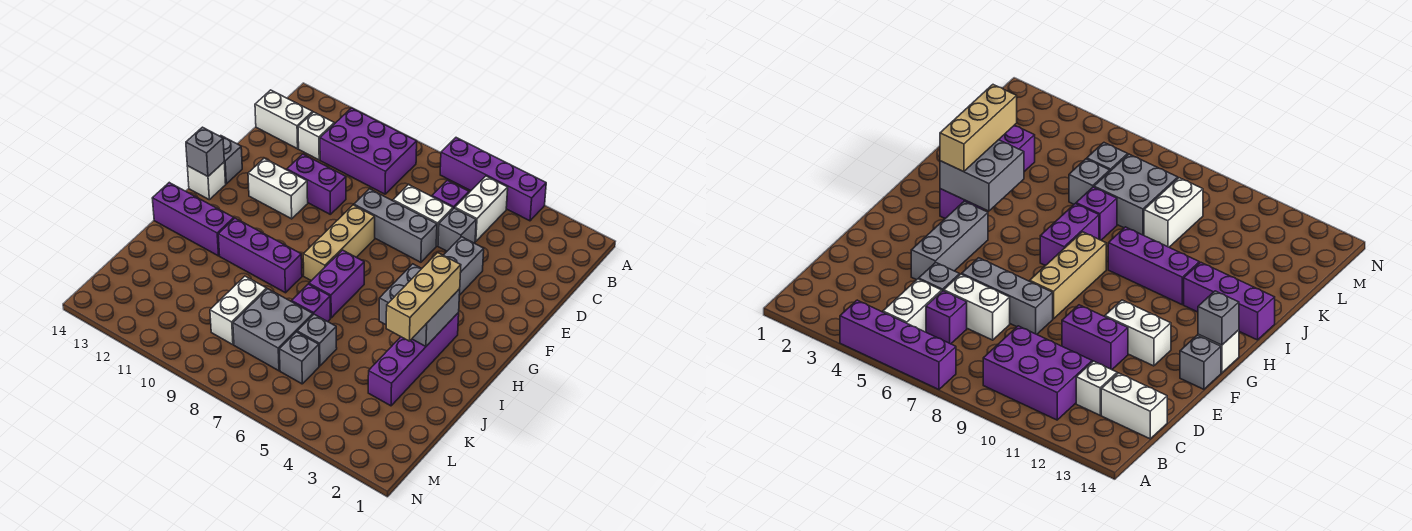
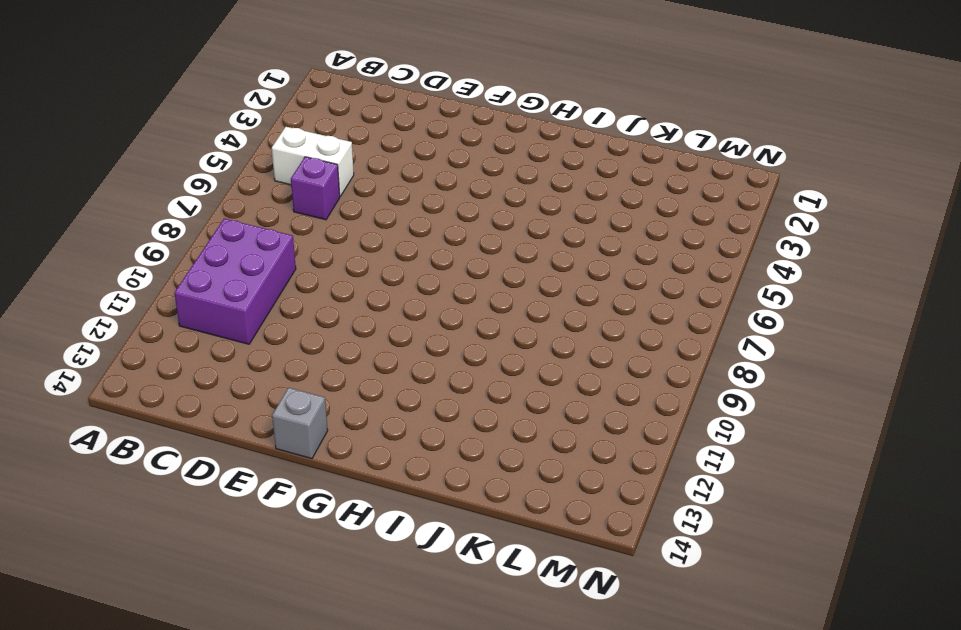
none -> purple 1x4 brick [440,138,546,221]
none -> white 1x1 brick [298,112,334,160]
none -> white 1x2 brick [255,90,313,149]

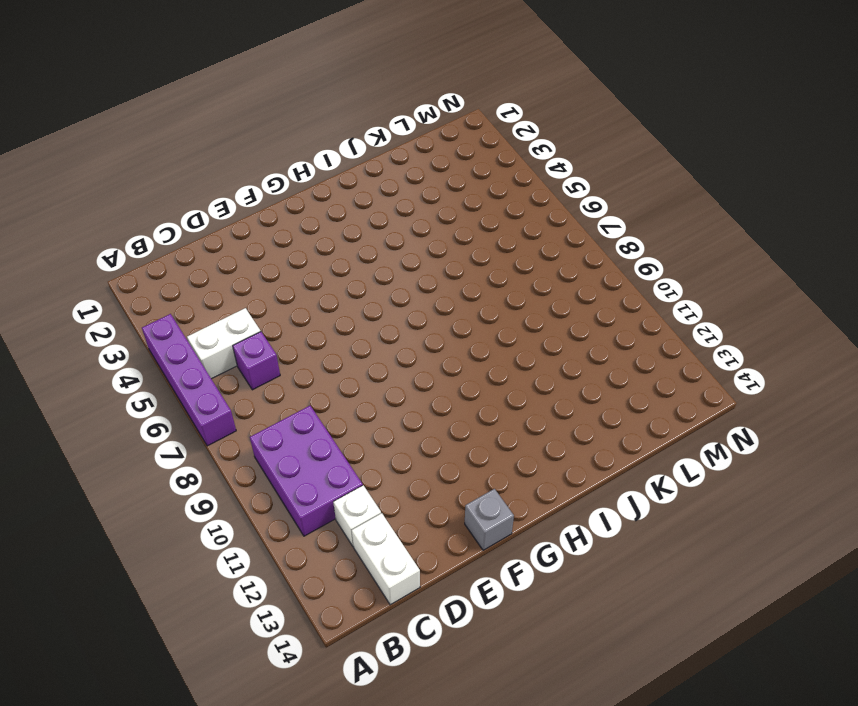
none -> grey 1x1 brick [438,208,476,251]
none -> white 1x2 brick [393,184,453,246]
none -> grey 1x3 brick [443,237,484,295]

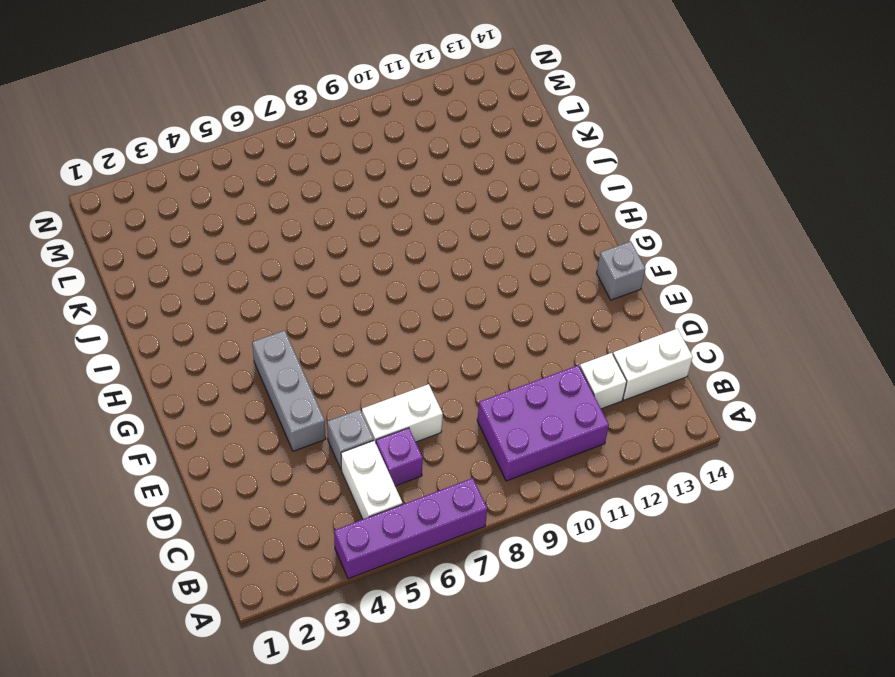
none -> grey 1x3 brick [354,189,437,262]
none -> purple 1x2 brick [287,154,346,214]
none -> tan 1x3 brick [303,205,375,281]

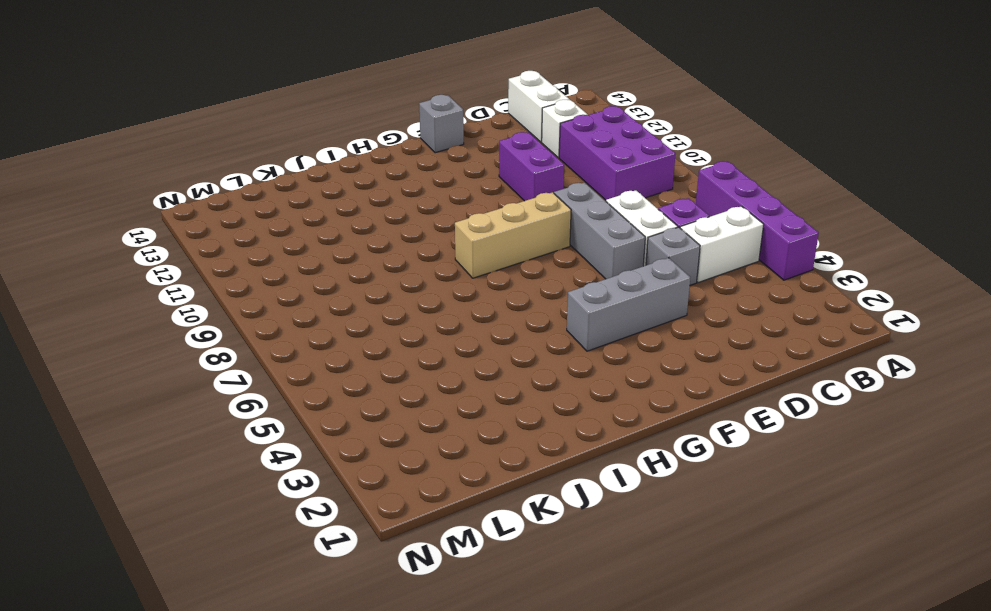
none -> white 1x2 brick [248,158,308,219]
none -> white 1x1 brick [187,162,226,200]
none -> purple 1x4 brick [368,312,459,406]

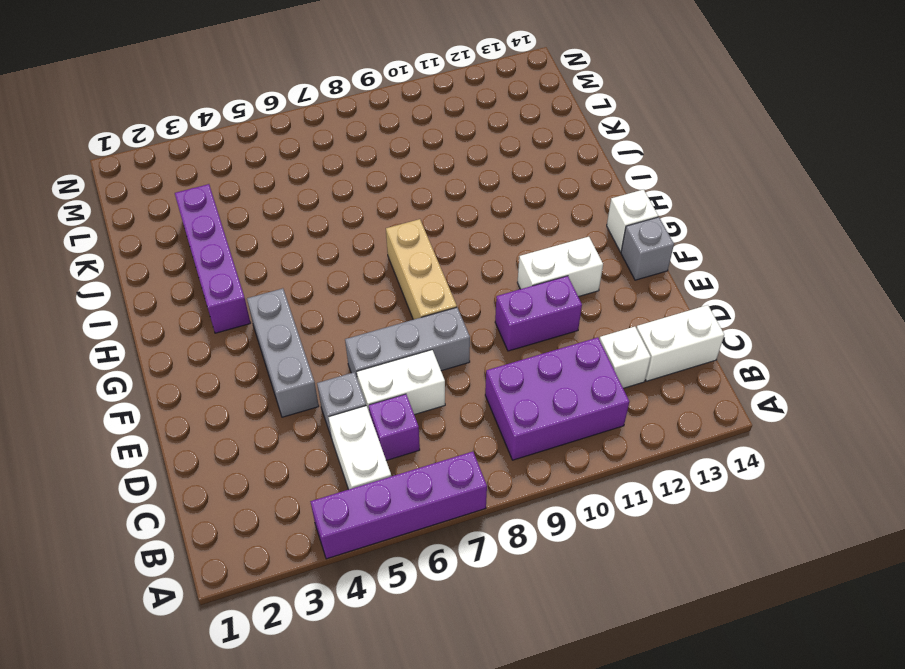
none -> purple 1x2 brick [309,250,364,318]
none -> purple 1x3 brick [218,218,302,293]
none -> purple 1x3 brick [152,183,234,256]

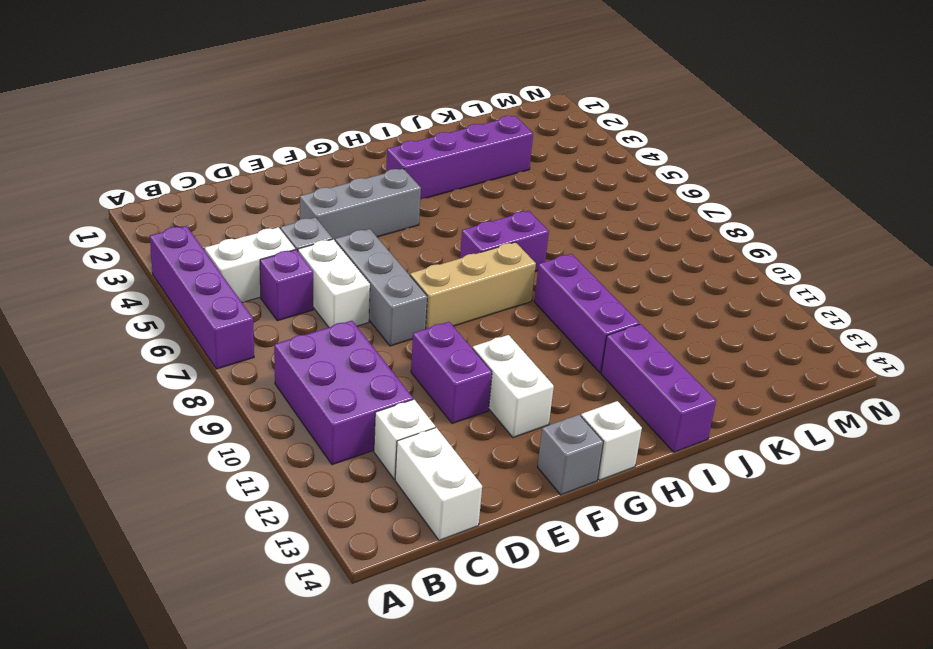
none -> purple 1x1 brick [292,284,330,322]
none -> grey 1x1 brick [297,314,337,366]
none -> grey 2x2 brick [233,289,313,371]

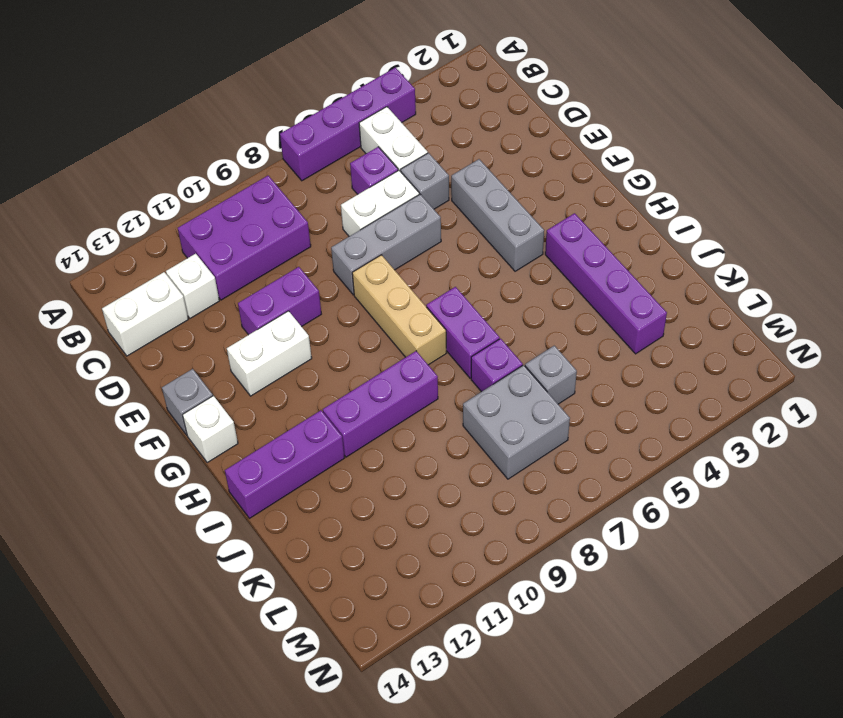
none -> white 1x2 brick [210,276,267,345]
none -> grey 1x1 brick [279,332,319,384]
none -> grey 1x1 brick [186,127,224,176]

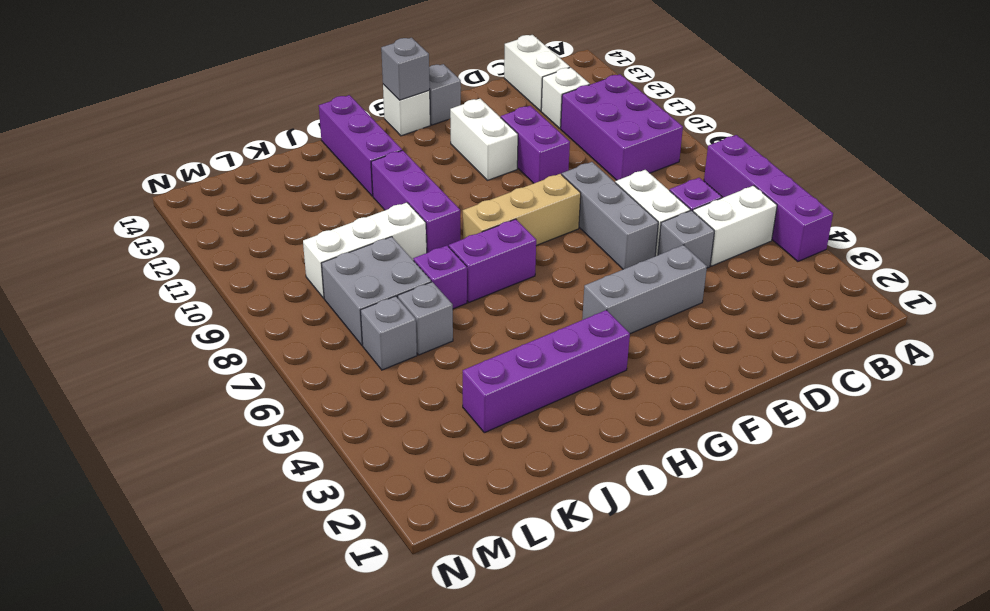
white 1x3 brick [303,203,427,298] -> white 1x2 brick [210,276,267,345]
none -> grey 2x2 brick [379,264,460,346]
none -> tan 1x3 brick [386,253,461,341]

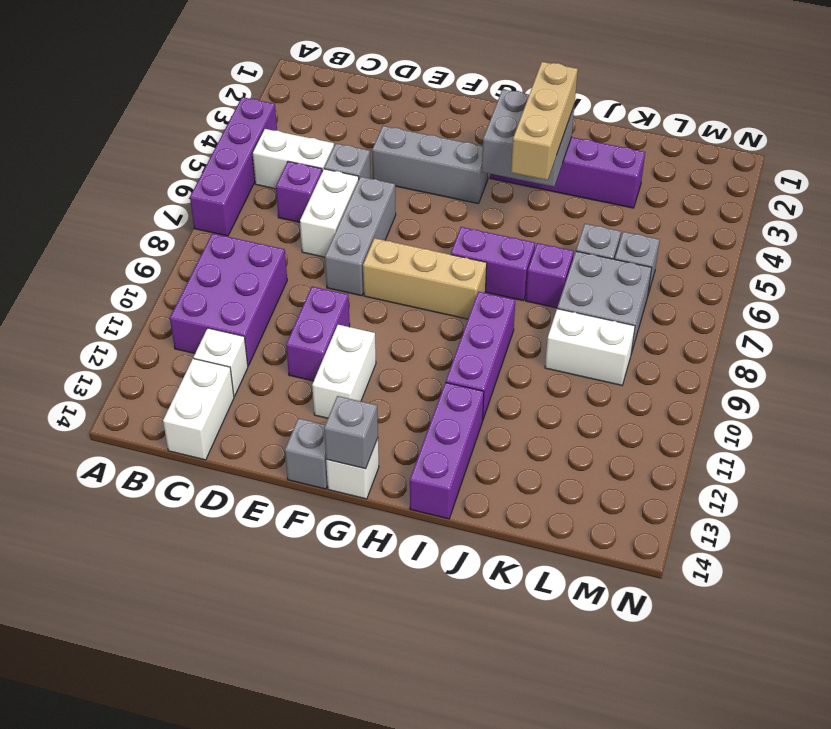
tan 1x3 brick [511,62,578,180] -> tan 1x3 brick turned to [386,253,461,341]

